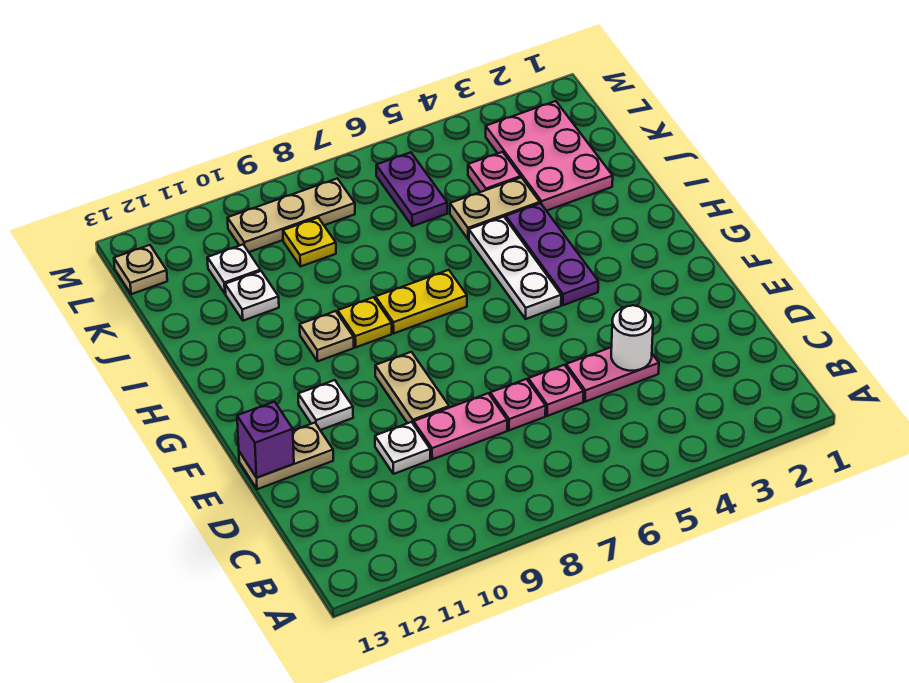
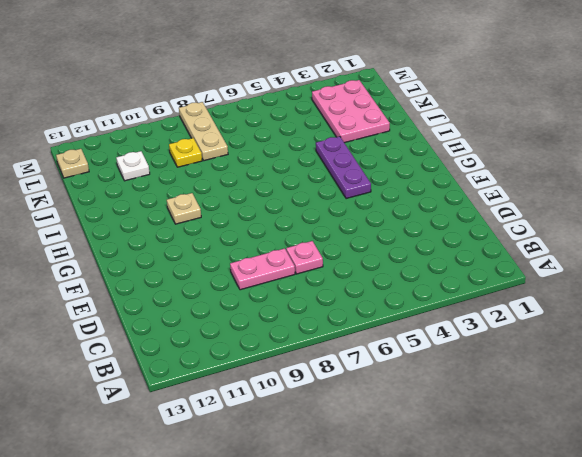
tan 1x3 plate [179,102,228,161] -> tan 1x3 plate turned to [228,178,355,252]
none -> pink 1x2 plate [566,347,659,402]
none -> pink 1x1 plate [528,365,584,416]
none -> white 1x1 plate [375,422,430,474]

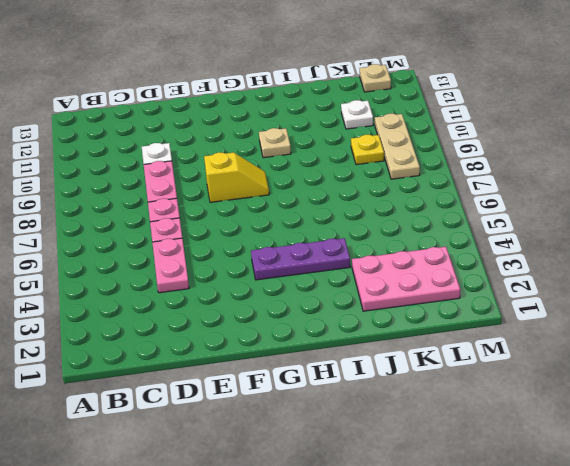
yellow 1x2 slope [204,152,269,202] -> none
none -> tan 1x2 plate [375,352,449,424]
none -> tan 1x2 plate [239,423,333,489]
none -> white 1x1 plate [298,380,353,430]

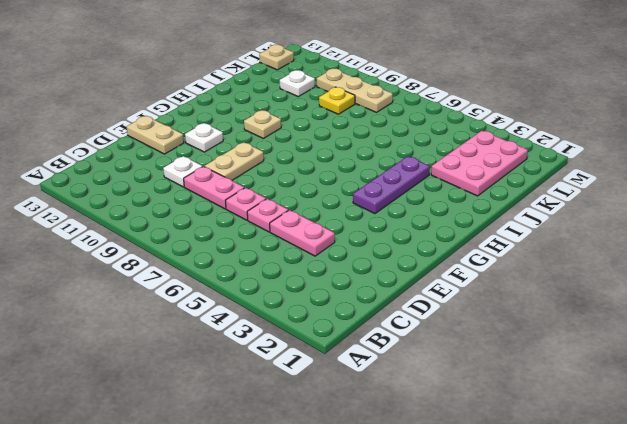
none -> white 1x3 plate [469,217,561,319]
none -> yellow 1x2 plate [376,270,467,333]
none -> yellow 1x1 plate [338,297,392,347]

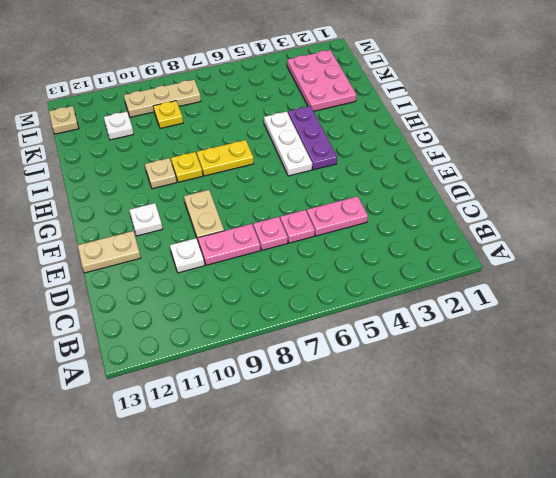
none -> tan 1x2 plate [450,177,540,239]
none -> white 1x1 plate [225,271,279,321]
none -> pink 1x1 plate [468,152,521,192]

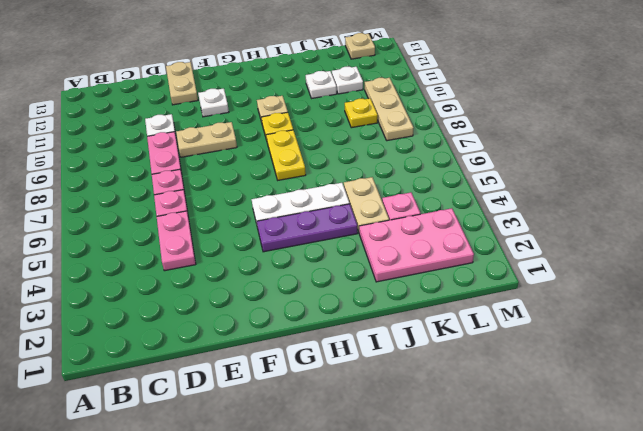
none -> purple 1x2 plate [376,152,447,226]
none -> white 1x1 round brick [611,305,653,371]
none -> purple 1x1 brick [237,402,294,478]

